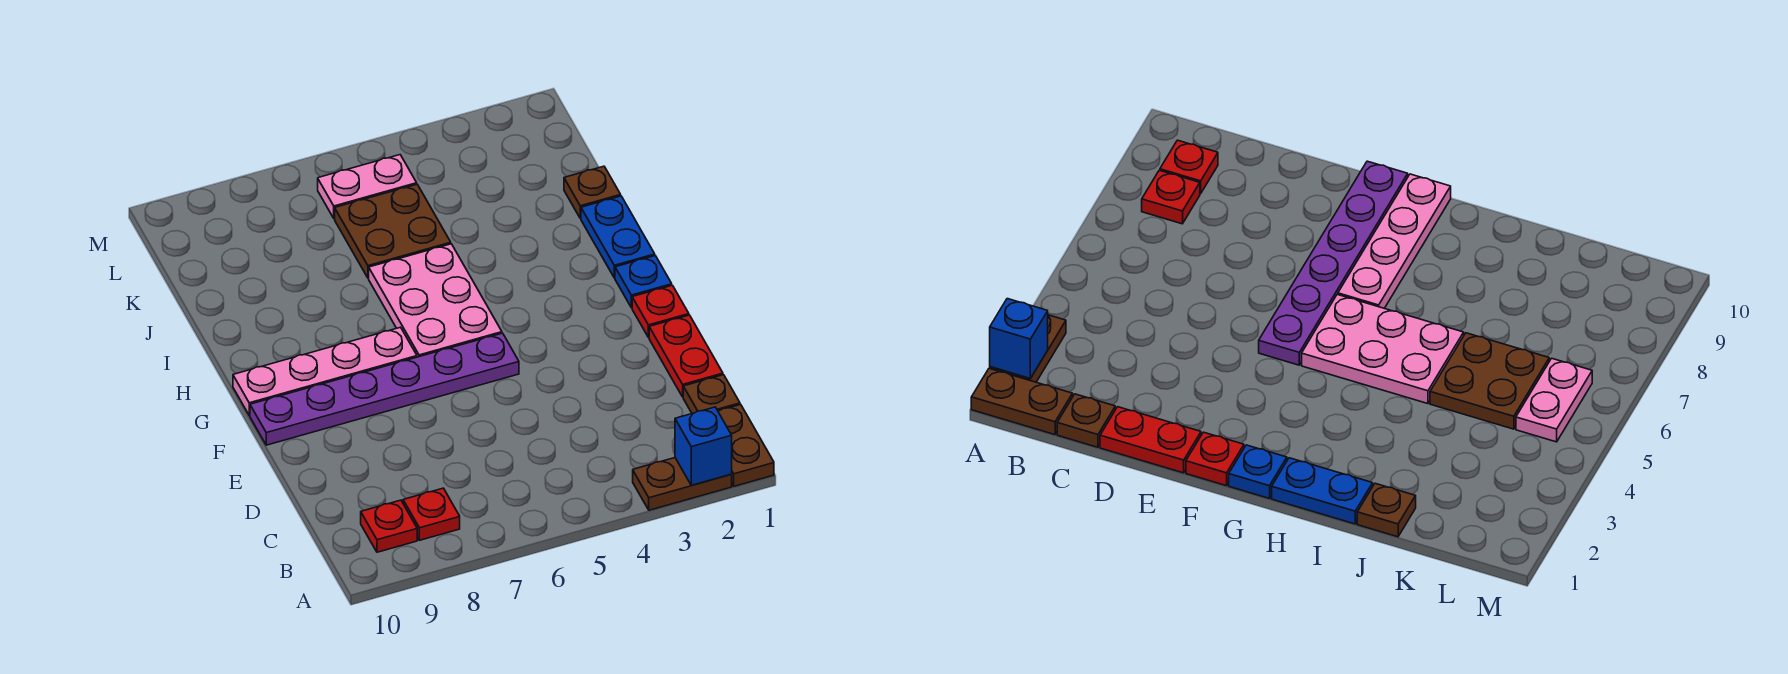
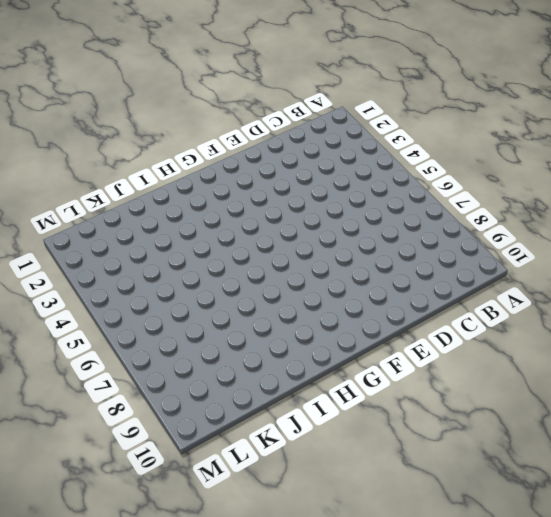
none -> brown 1x2 plate [718,404,774,486]
none -> brown 1x2 plate [633,458,732,510]
none -> red 1x1 plate [403,488,460,540]

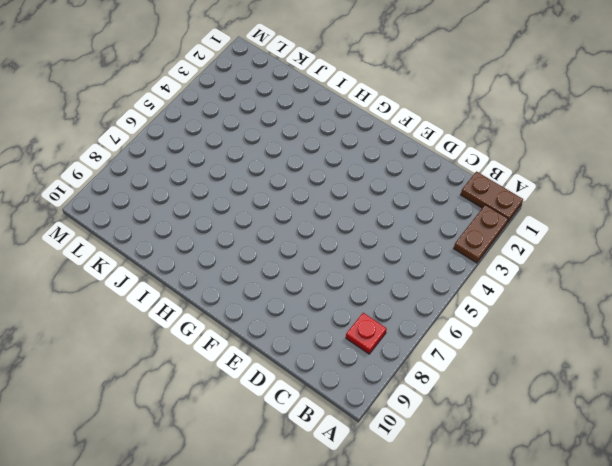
none -> red 1x1 plate [361,500,417,552]
none -> brown 1x1 plate [683,375,740,413]
none -> red 1x2 plate [649,315,723,397]

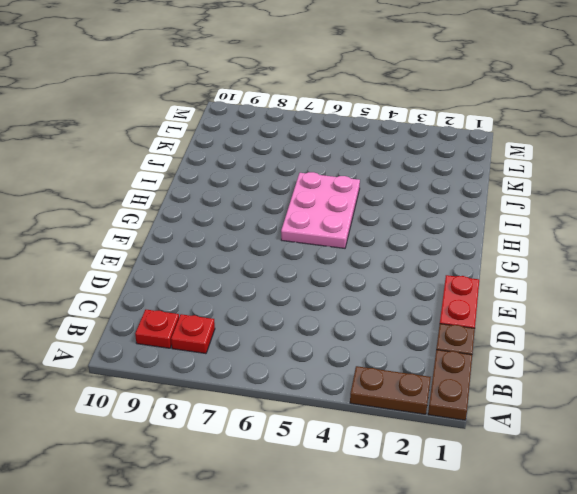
none -> red 1x1 plate [632,285,689,338]
none -> purple 1x6 plate [250,333,519,445]
none -> blue 1x1 plate [615,256,672,308]

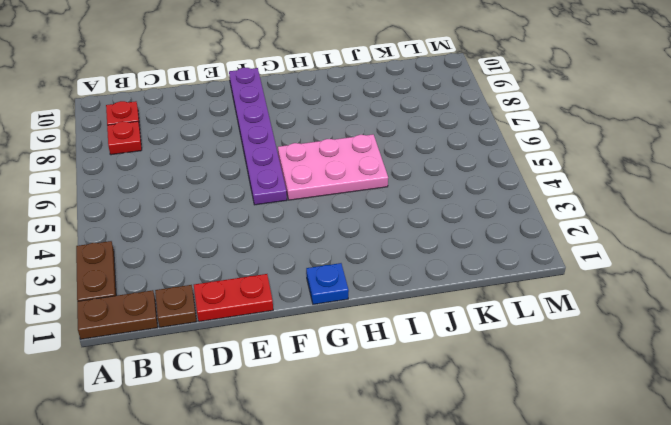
none -> red 1x1 plate [632,285,689,338]
none -> pink 1x4 plate [233,327,417,415]
none -> blue 1x2 plate [581,196,655,278]

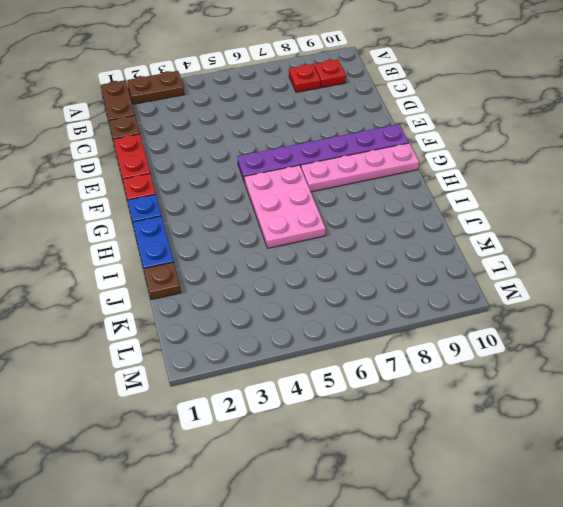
none -> brown 2x2 plate [335,184,451,278]
none -> pink 1x2 plate [318,155,417,219]
none -> blue 1x1 brick [675,407,732,485]

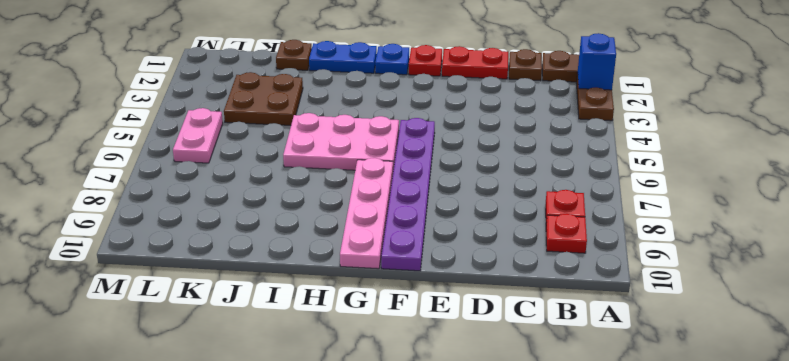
brown 2x2 plate [224,72,303,125] -> brown 2x2 plate moved to [335,184,451,278]

